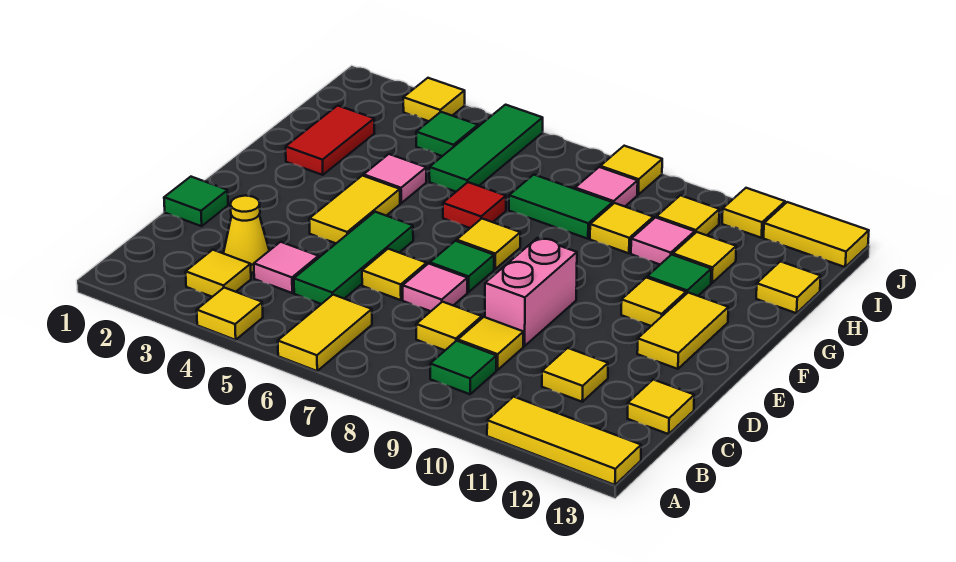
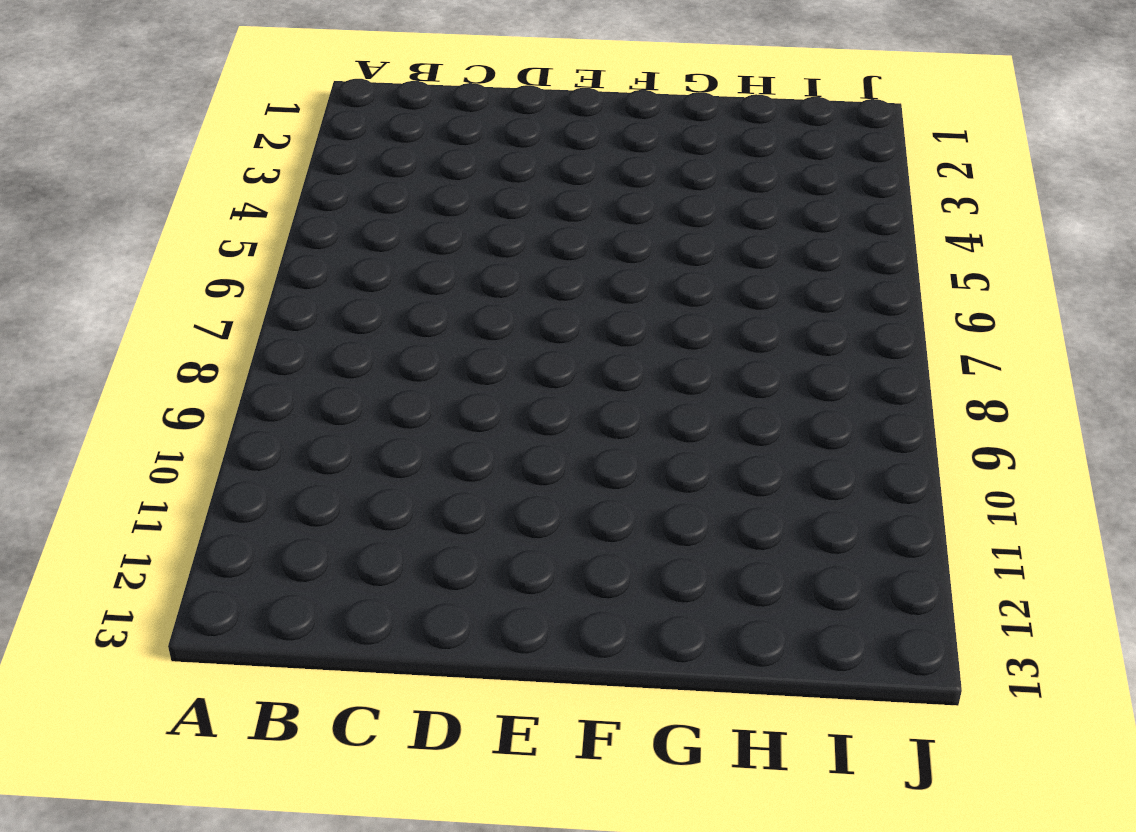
none -> yellow 1x1 tile [197,288,263,340]
none -> yellow 1x2 tile [278,295,372,371]
none -> yellow 1x3 tile [487,397,641,485]
none -> yellow 1x1 tile [186,250,251,297]

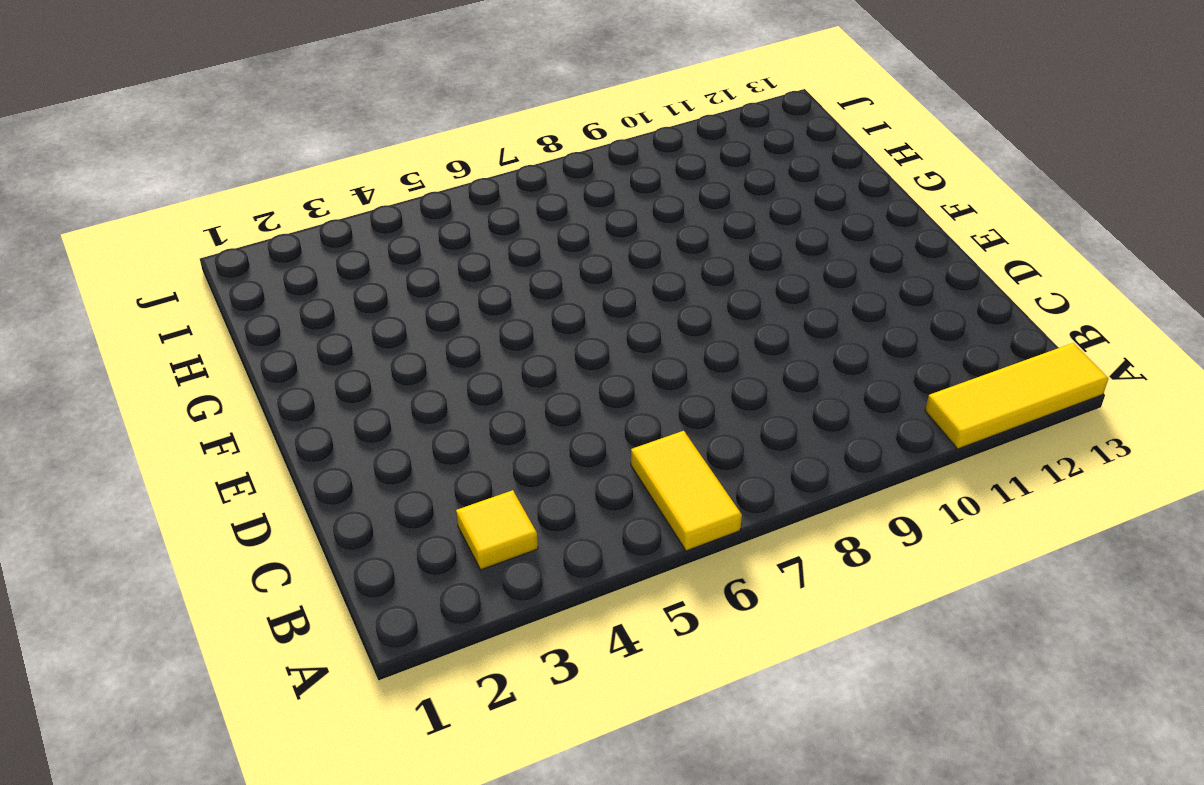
none -> yellow 1x1 tile [197,288,263,340]
none -> green 1x1 tile [430,341,496,394]
none -> yellow 1x1 cone [224,196,269,273]
none -> pink 1x1 tile [254,242,319,293]

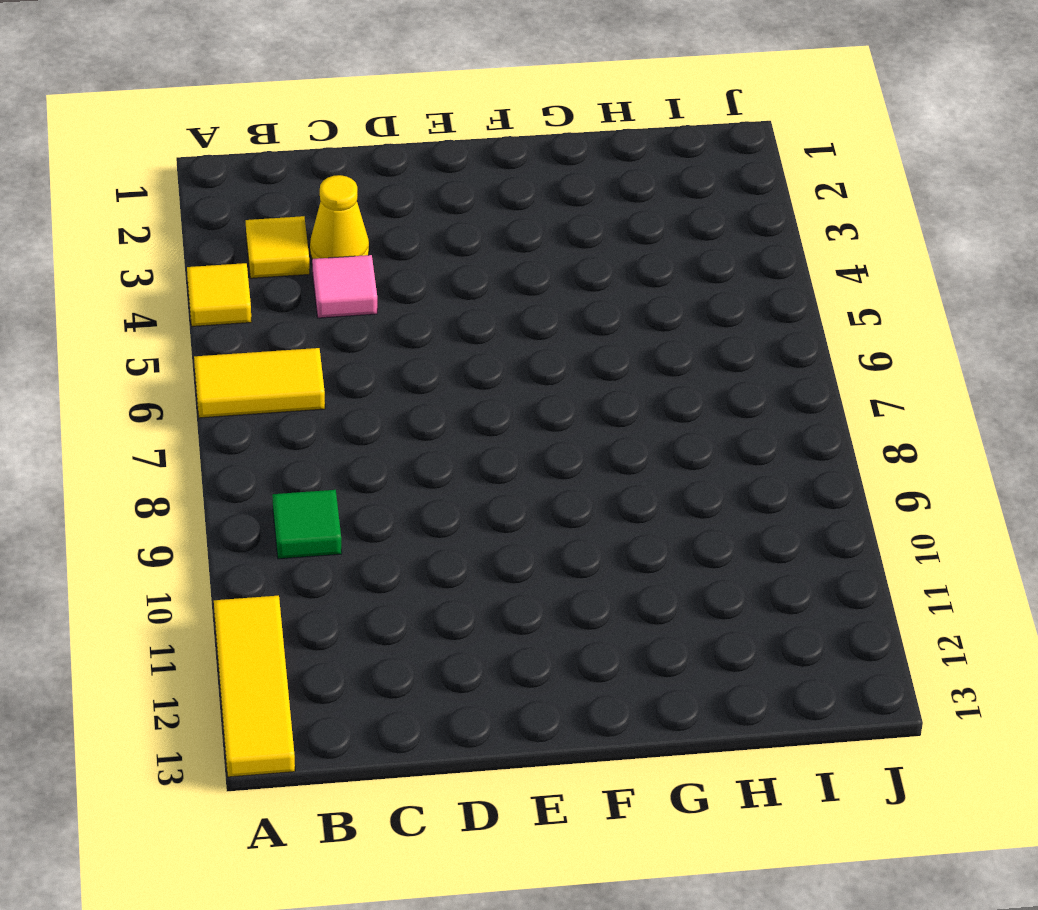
none -> green 1x3 tile [294,212,413,304]
none -> yellow 1x1 tile [416,302,482,350]
none -> yellow 1x1 tile [458,317,523,370]
none -> yellow 1x1 tile [542,348,608,402]

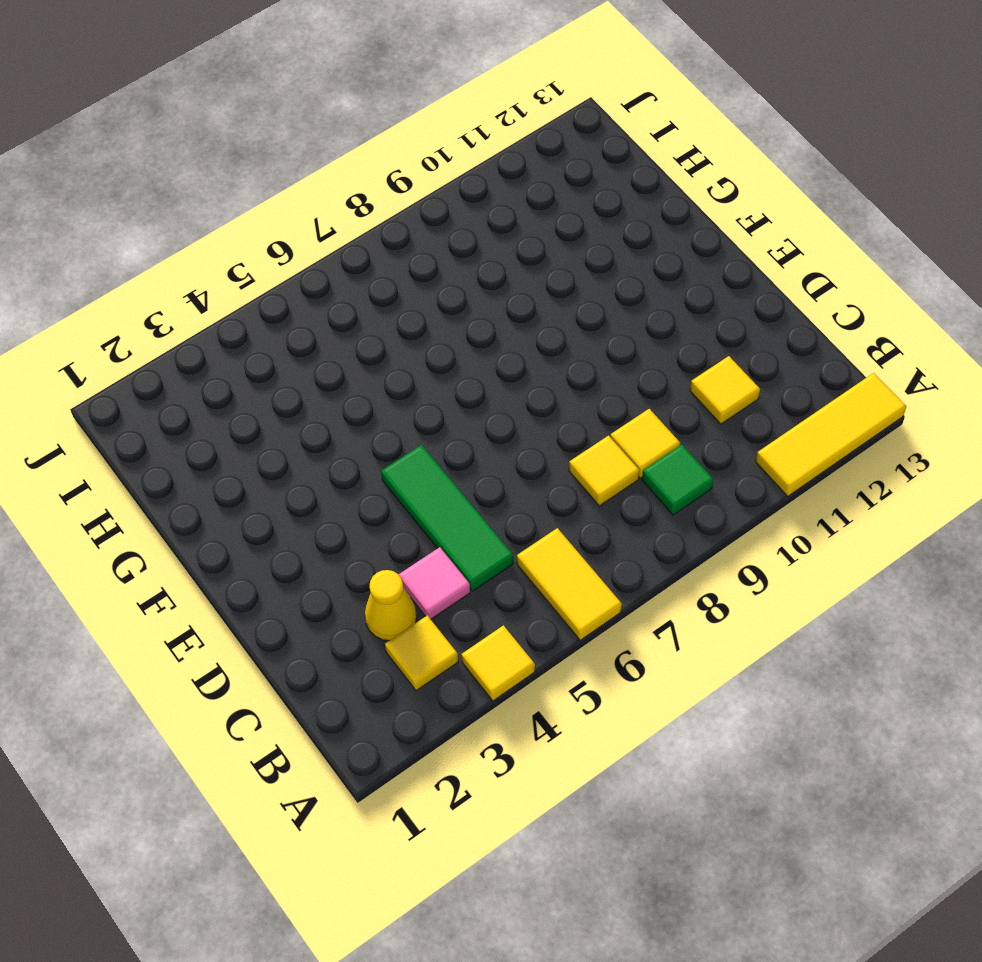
none -> yellow 1x1 tile [628,380,694,434]
none -> green 1x1 tile [164,177,228,226]
none -> yellow 1x1 tile [362,249,427,300]
none -> pink 1x1 tile [403,264,467,311]

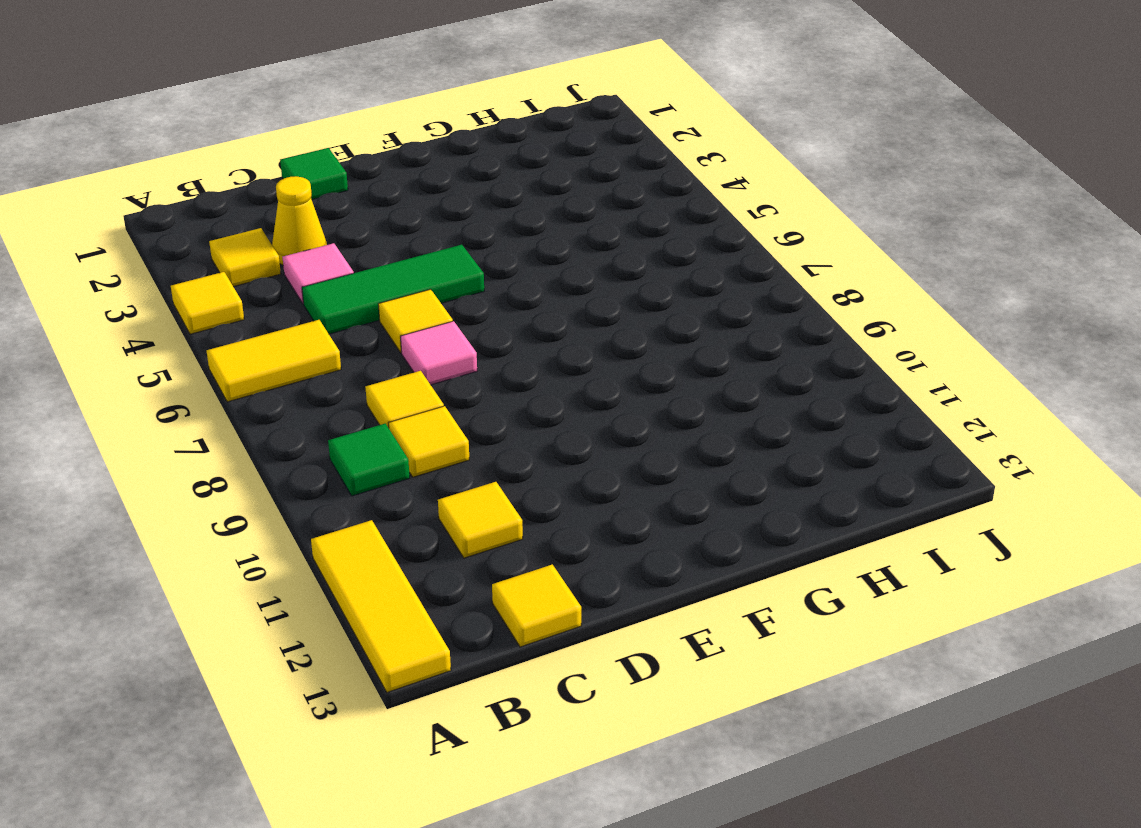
none -> pink 1x2 brick [485,238,577,346]
none -> yellow 1x2 tile [309,176,400,243]
none -> green 1x1 tile [430,241,494,292]
none -> yellow 1x2 tile [637,293,728,369]

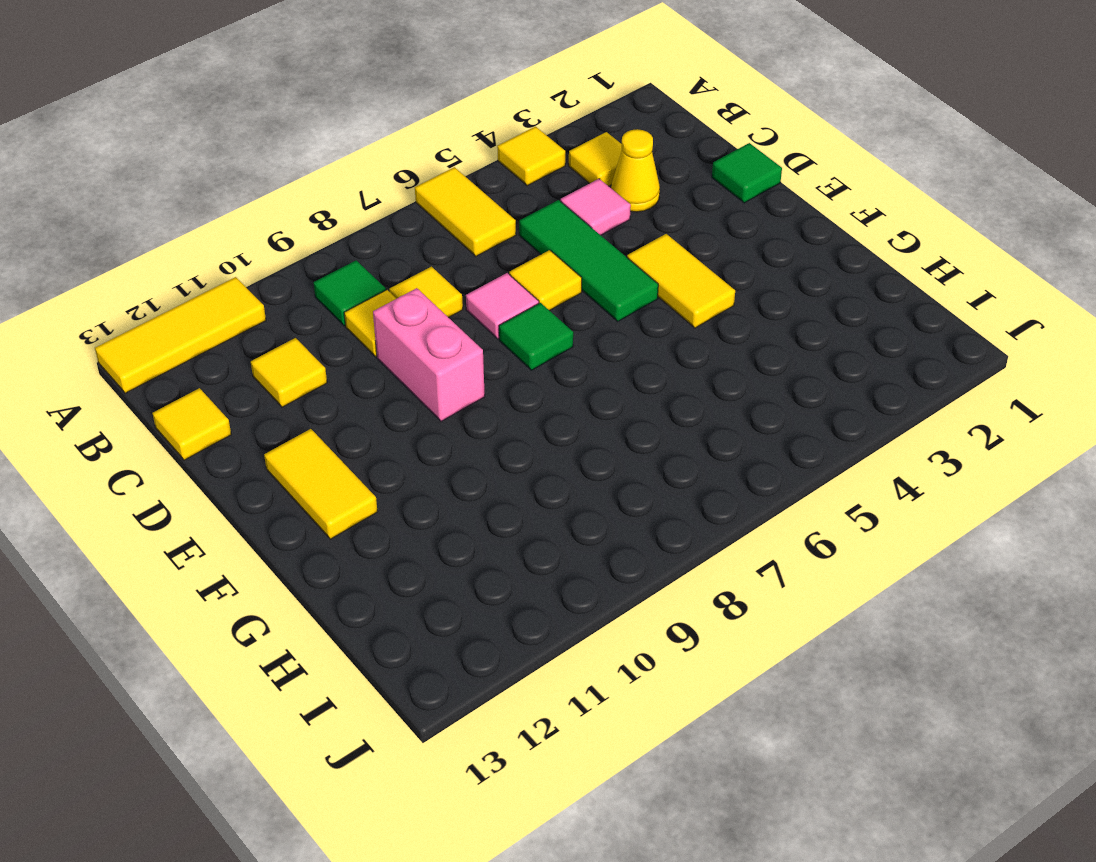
none -> yellow 1x1 tile [457,219,520,269]
none -> yellow 1x1 tile [621,277,686,326]
none -> red 1x2 tile [286,106,375,175]
none -> pink 1x1 tile [364,154,426,203]

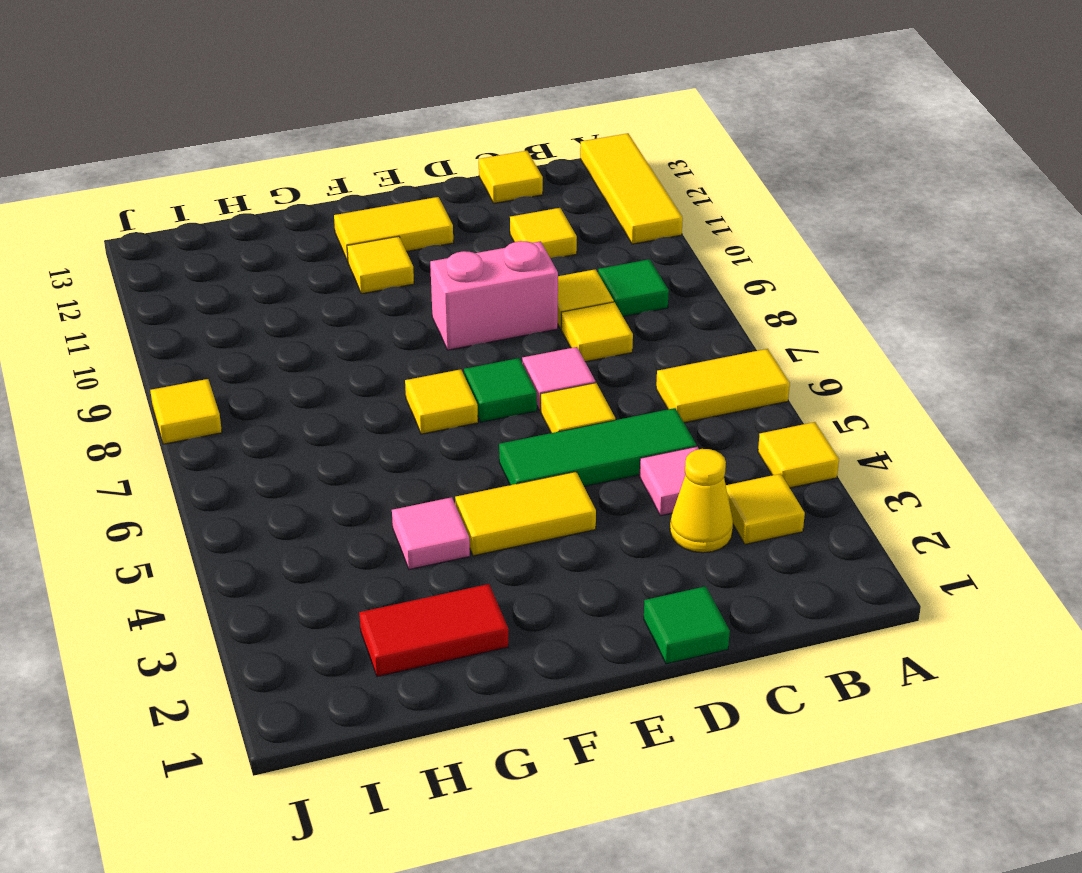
none -> red 1x1 tile [443,182,506,228]
none -> green 1x1 tile [647,255,711,296]
none -> green 1x3 tile [429,105,543,192]
none -> green 1x2 tile [509,175,612,239]

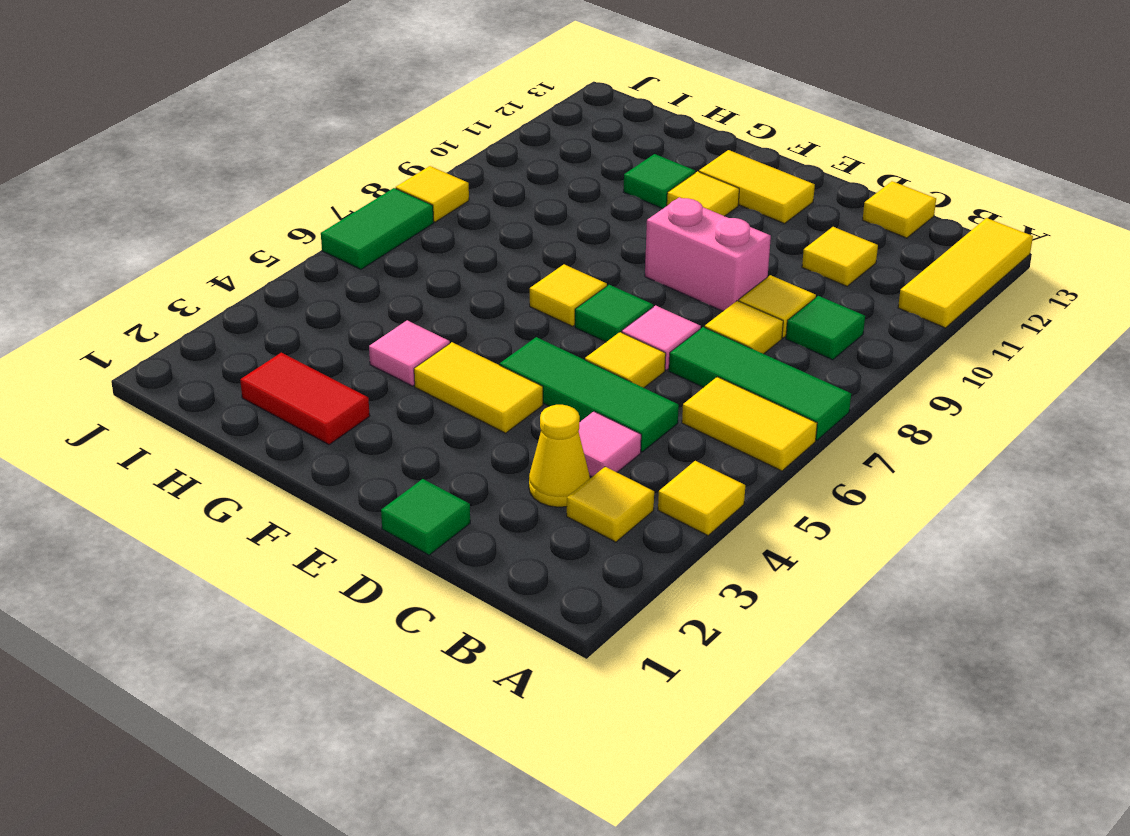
green 1x3 tile [669,327,851,440] -> green 1x3 tile moved to [429,105,543,192]
green 1x2 tile [321,188,434,269] -> green 1x2 tile moved to [509,175,612,239]
none -> red 1x1 tile [443,182,506,228]
none -> yellow 1x1 tile [590,203,653,253]
none -> pink 1x1 tile [631,218,695,264]
none -> yellow 1x1 tile [673,232,736,283]

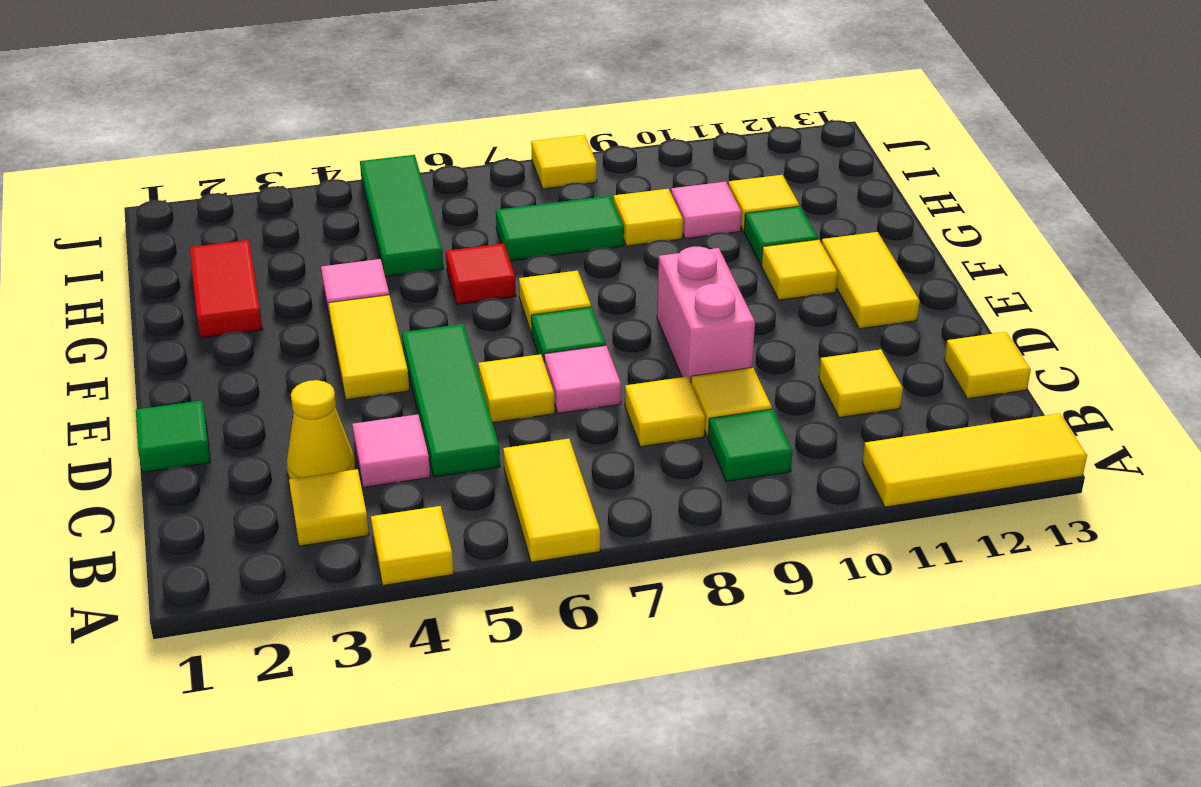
none -> yellow 1x1 tile [756,262,821,313]
none -> green 1x1 tile [416,112,478,156]
none -> pink 1x1 tile [575,167,638,206]
none -> yellow 1x1 tile [657,195,719,235]

